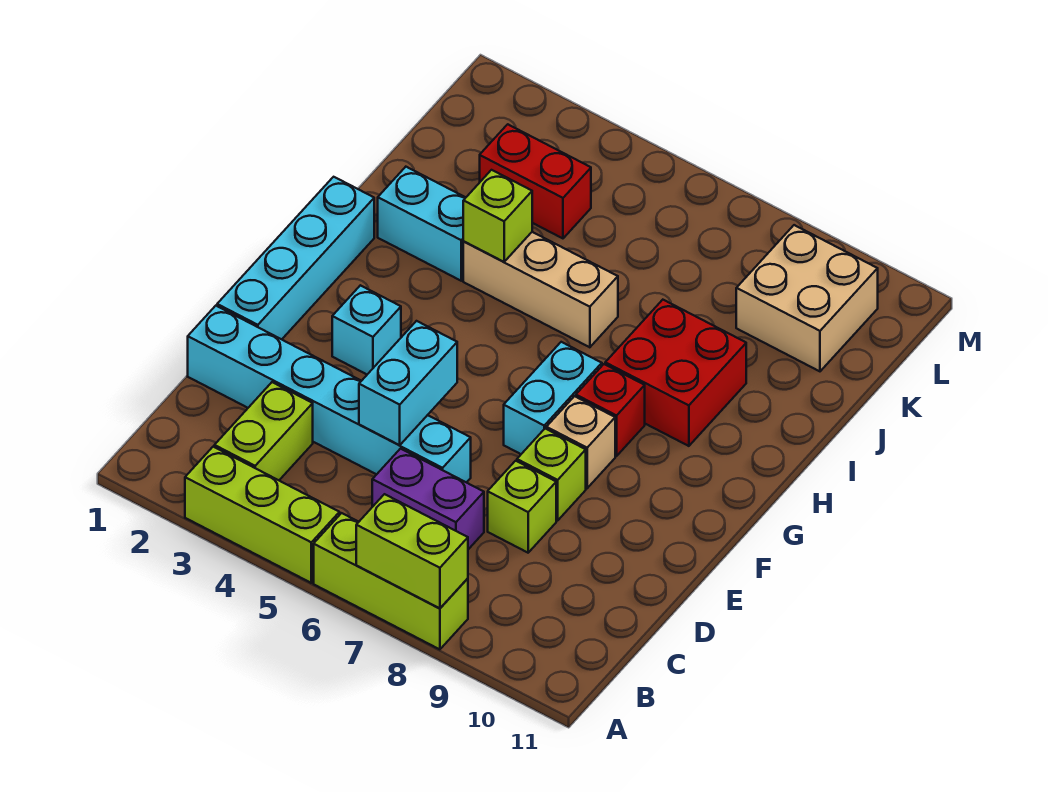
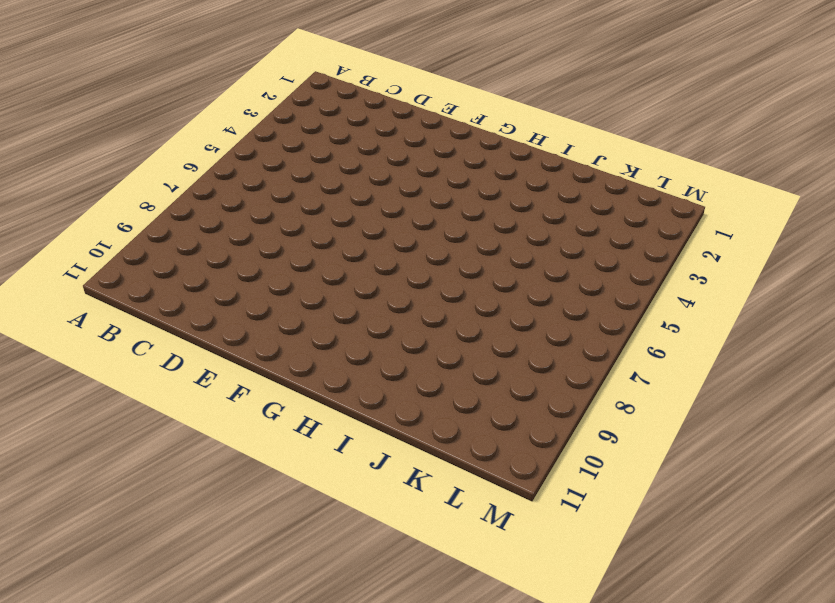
none -> lime 1x3 brick [185,447,340,583]
none -> lime 1x3 brick [314,513,468,649]
none -> lime 1x2 brick [214,382,313,480]

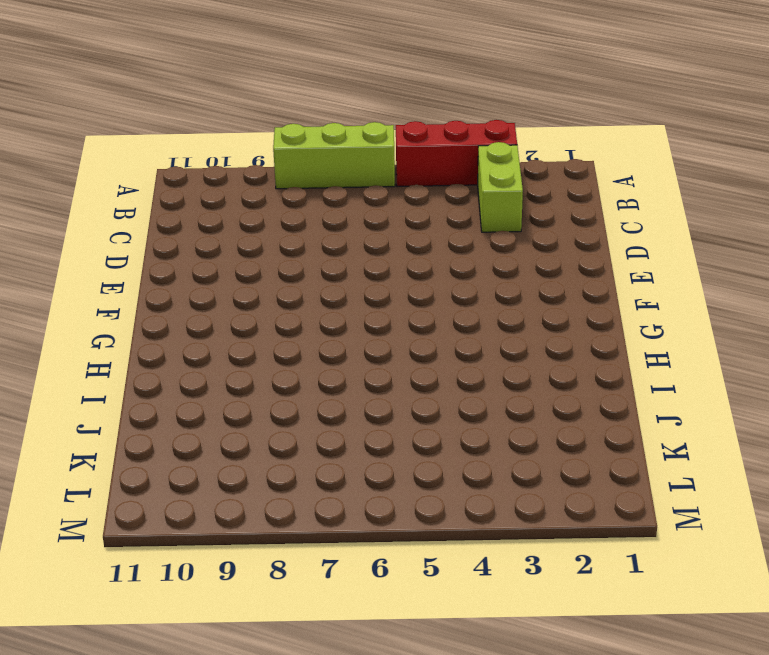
red 1x3 brick [396,120,517,187] -> lime 1x3 brick [185,447,340,583]
none -> purple 1x2 brick [372,449,484,549]
none -> cyan 1x6 brick [188,306,471,483]
none -> lime 1x1 brick [488,461,556,553]

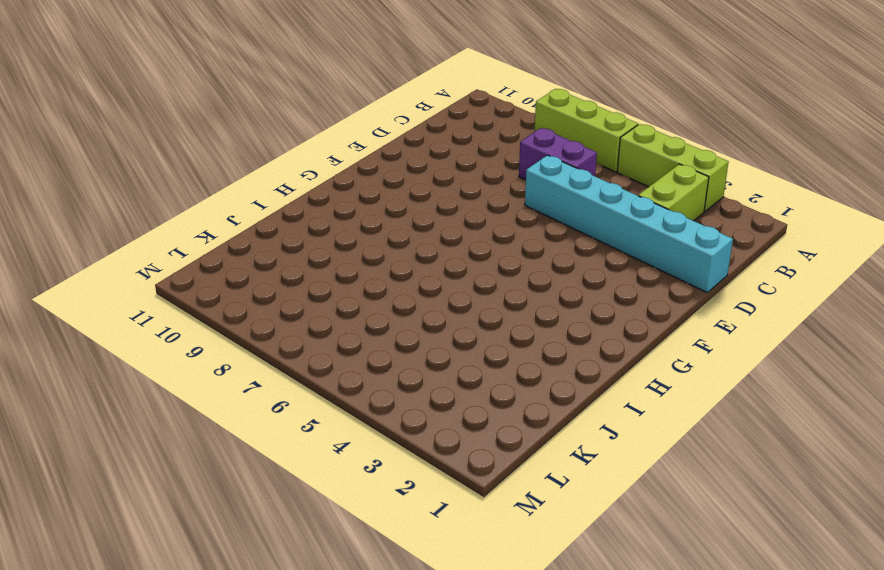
none -> lime 1x1 brick [488,461,556,553]
none -> cyan 1x4 brick [217,177,374,339]
none -> lime 1x1 brick [517,429,586,520]

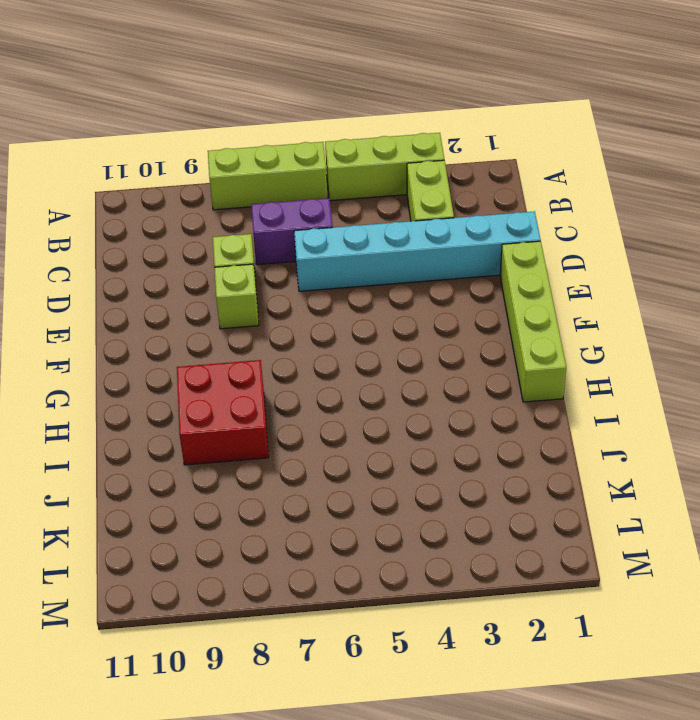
lime 1x4 brick [500,241,566,402] -> cyan 1x4 brick [217,177,374,339]
none -> cyan 1x1 brick [332,285,401,374]
none -> cyan 1x2 brick [504,342,602,454]
none -> tan 1x1 brick [546,396,615,488]

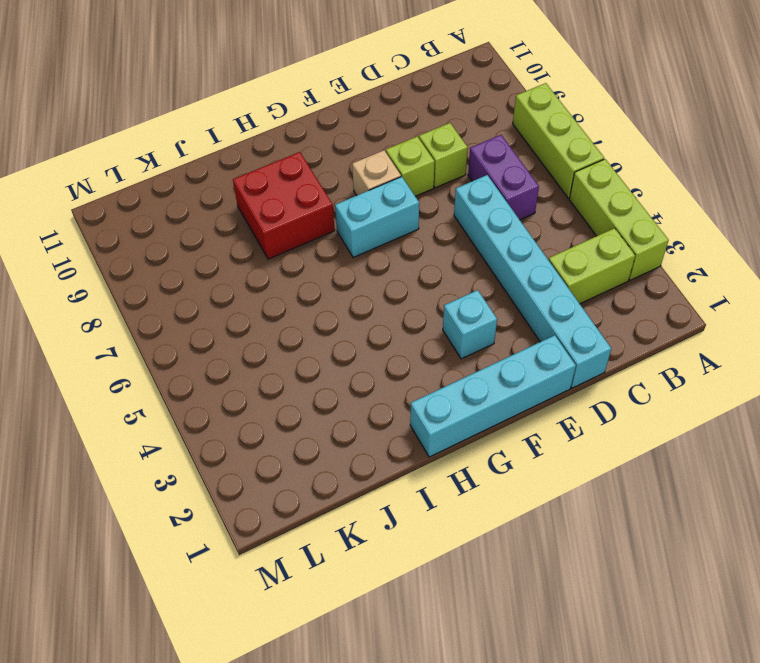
none -> red 1x1 brick [576,364,645,456]
none -> cyan 1x2 brick [378,167,466,281]
none -> tan 1x3 brick [463,232,618,347]

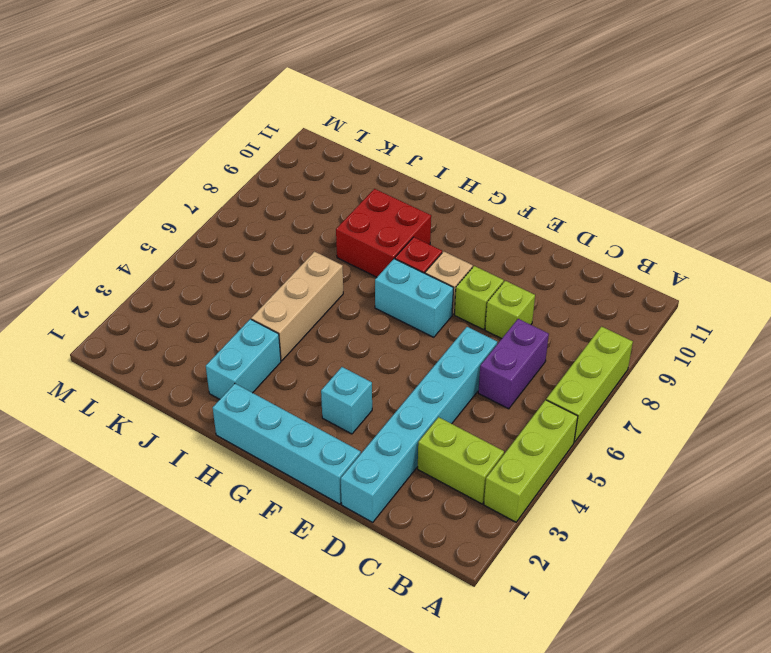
none -> red 1x2 brick [480,124,591,238]
none -> tan 2x2 brick [736,225,878,371]
none -> lime 1x2 brick [356,494,468,609]

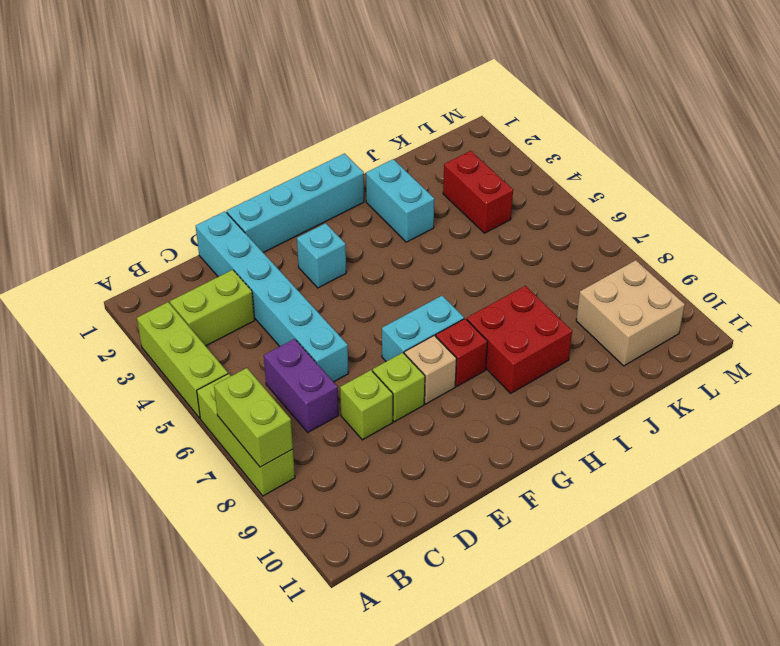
none -> tan 1x3 brick [463,232,618,347]
none -> cyan 1x2 brick [359,321,457,445]
none -> lime 1x1 brick [463,170,532,262]

